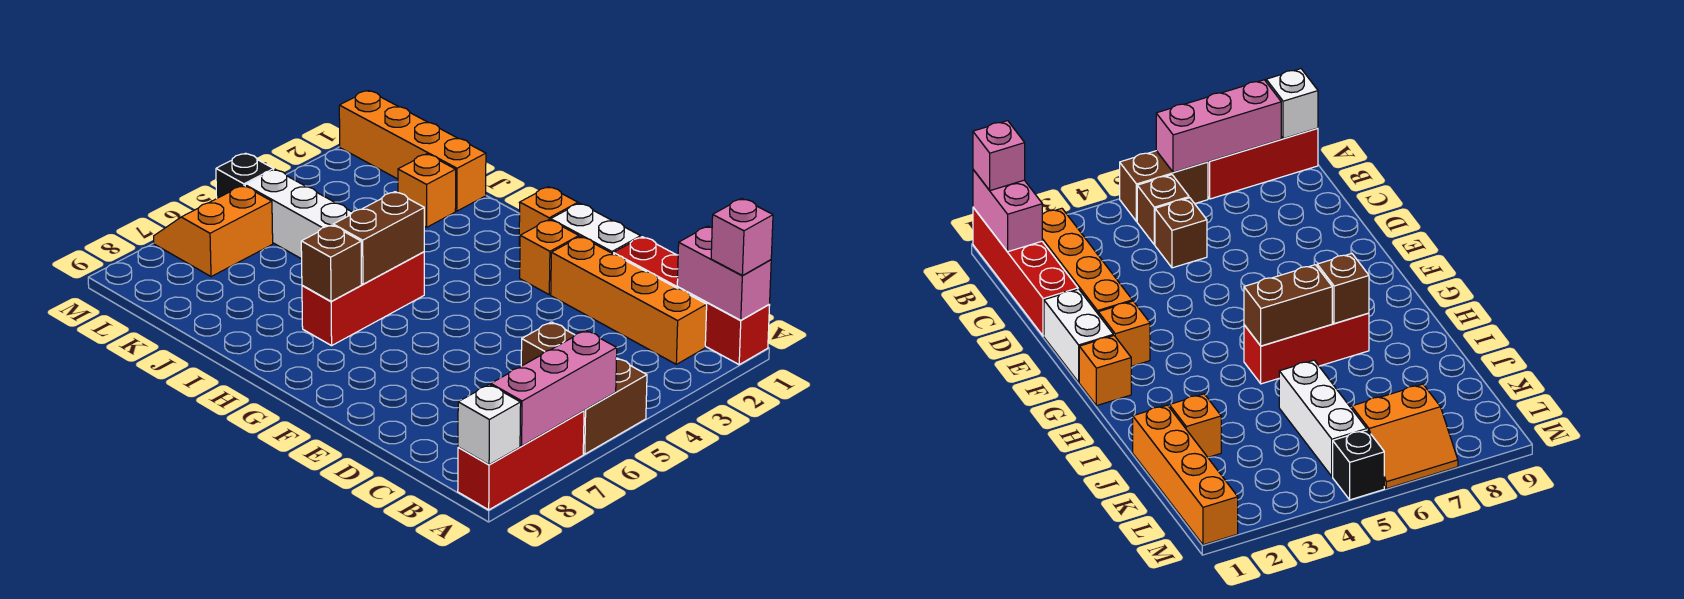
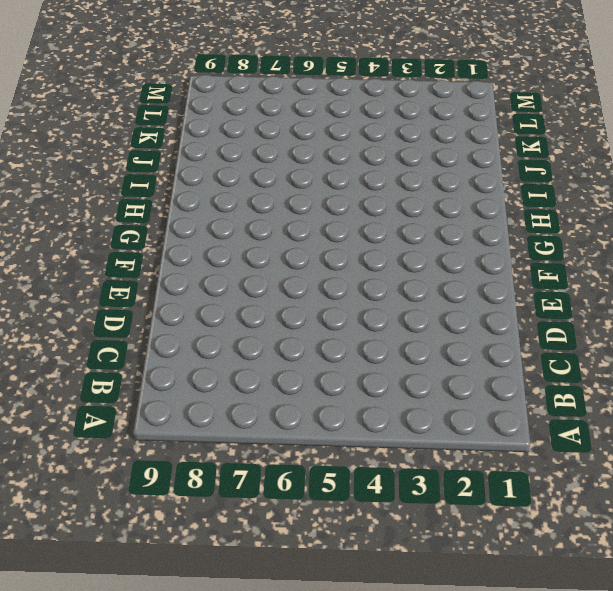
none -> red 1x4 brick [613,237,770,364]
none -> brown 1x2 brick [583,358,647,454]
none -> red 1x3 brick [458,411,584,510]

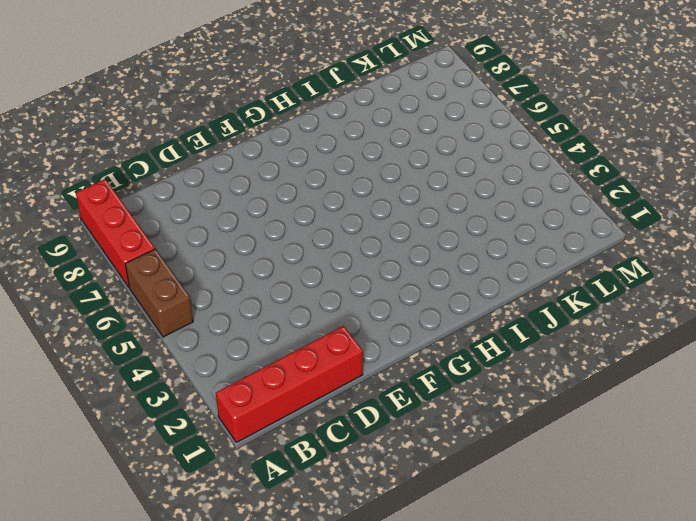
none -> orange 1x4 brick [551,236,707,364]
none -> brown 1x1 brick [1137,175,1189,245]
none -> brown 1x1 brick [521,322,575,366]

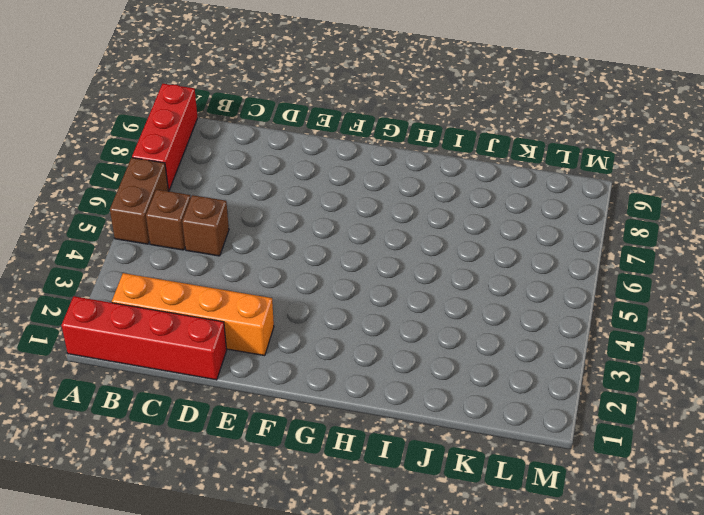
none -> white 1x2 brick [551,203,641,254]
none -> orange 1x1 brick [520,220,579,295]
none -> orange 1x1 brick [519,187,578,245]

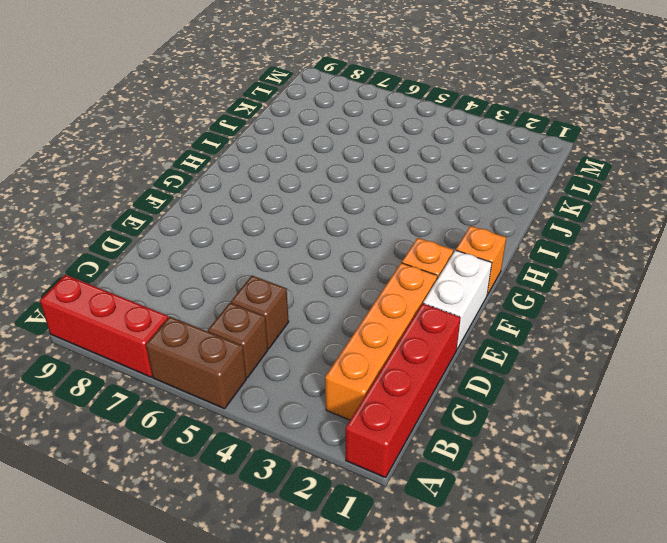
none -> red 1x3 brick [302,252,424,346]
none -> orange 1x4 brick [339,91,486,211]
none -> orange 1x1 brick [398,154,456,227]

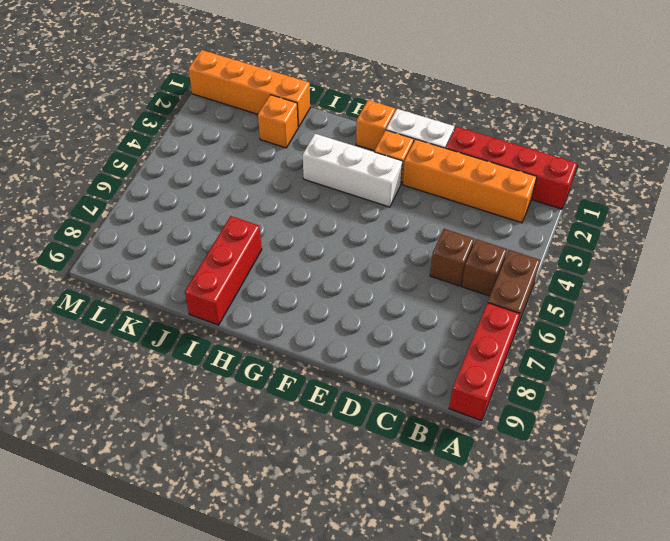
white 1x3 brick [303,134,403,207] -> white 1x3 brick moved to [245,170,352,259]
red 1x3 brick [185,216,262,325] -> red 1x3 brick moved to [302,252,424,346]
none -> orange 2x2 slope [154,185,273,277]
none -> black 1x1 brick [216,153,274,198]
none -> pink 1x2 brick [677,226,771,320]

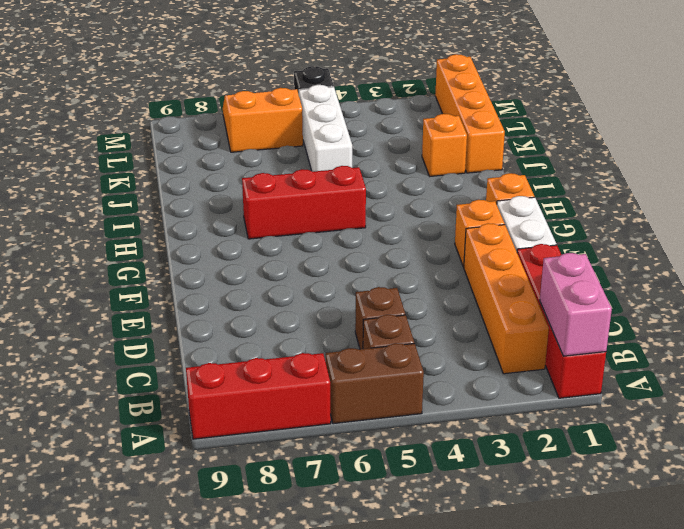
none -> pink 1x3 brick [491,330,617,446]
none -> white 1x1 brick [458,384,521,465]
none -> brown 1x2 brick [333,192,424,284]

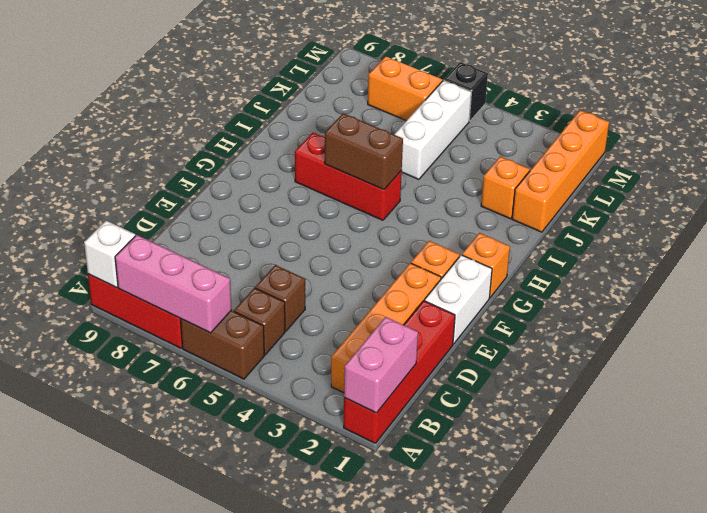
none -> brown 1x1 brick [301,225,361,301]
none -> pink 1x1 brick [711,198,773,275]

